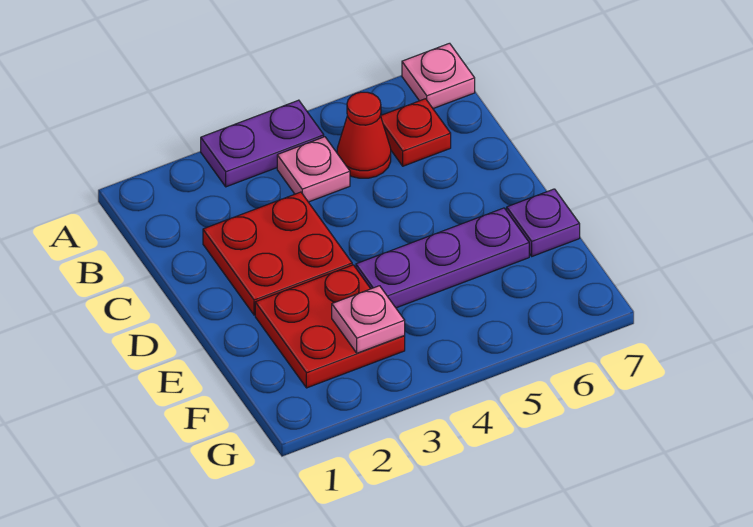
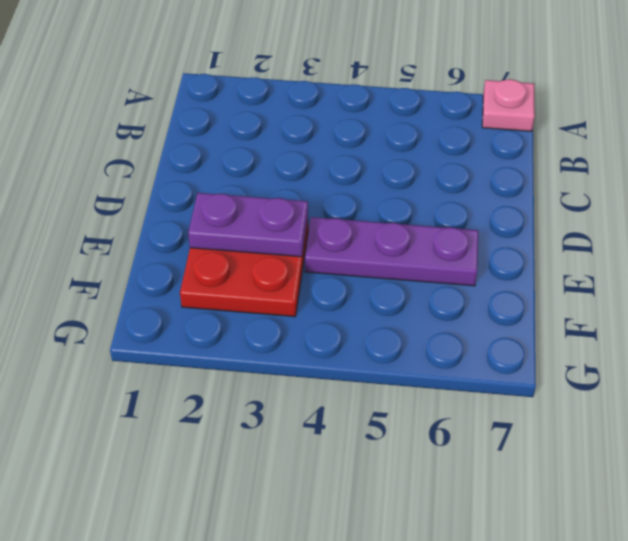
purple 1x2 plate [188,193,308,257] -> purple 1x2 plate moved to [201,100,324,187]
none -> pink 1x1 plate [277,137,350,202]
none -> red 1x1 cone [337,92,391,178]

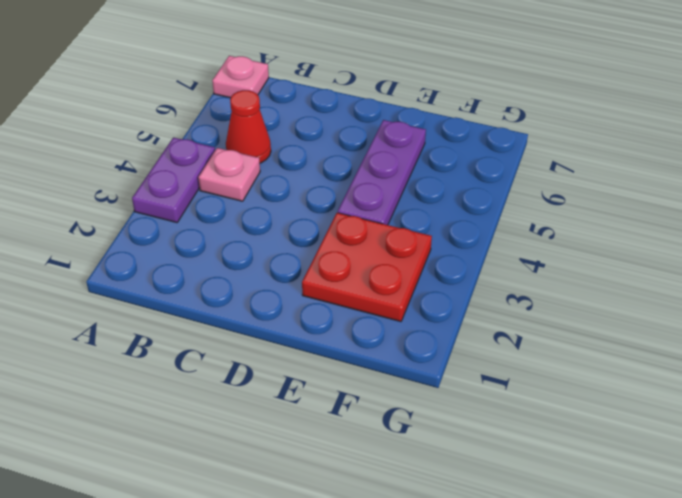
none -> red 1x1 plate [381,99,451,166]
none -> red 2x2 plate [203,192,352,315]

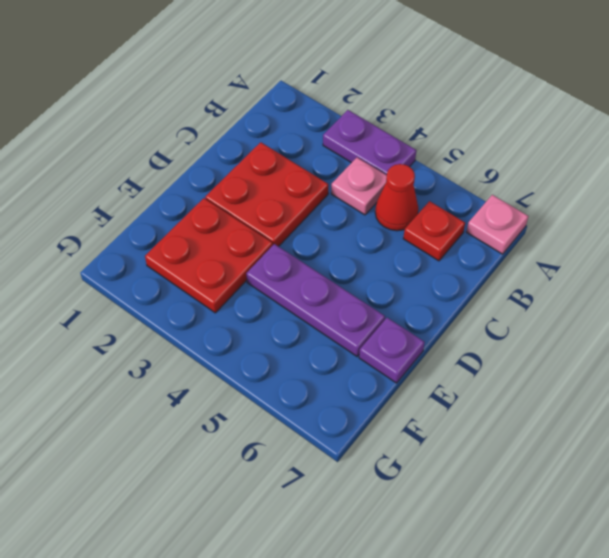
none -> pink 1x1 plate [332,286,405,353]

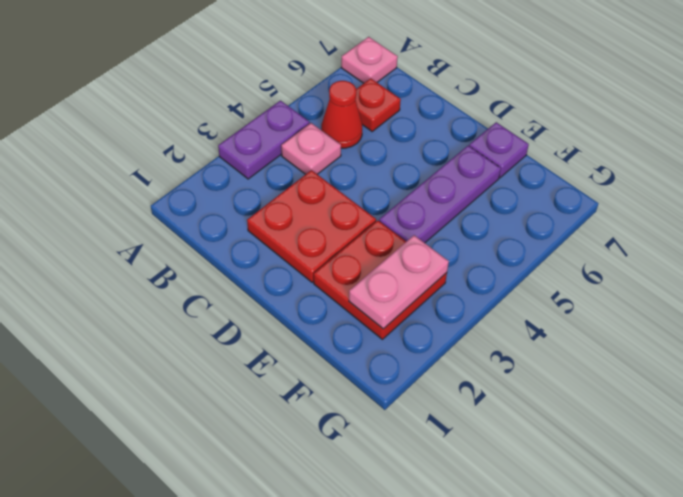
pink 1x2 plate [349,235,449,329] -> pink 1x1 plate [332,286,405,353]

